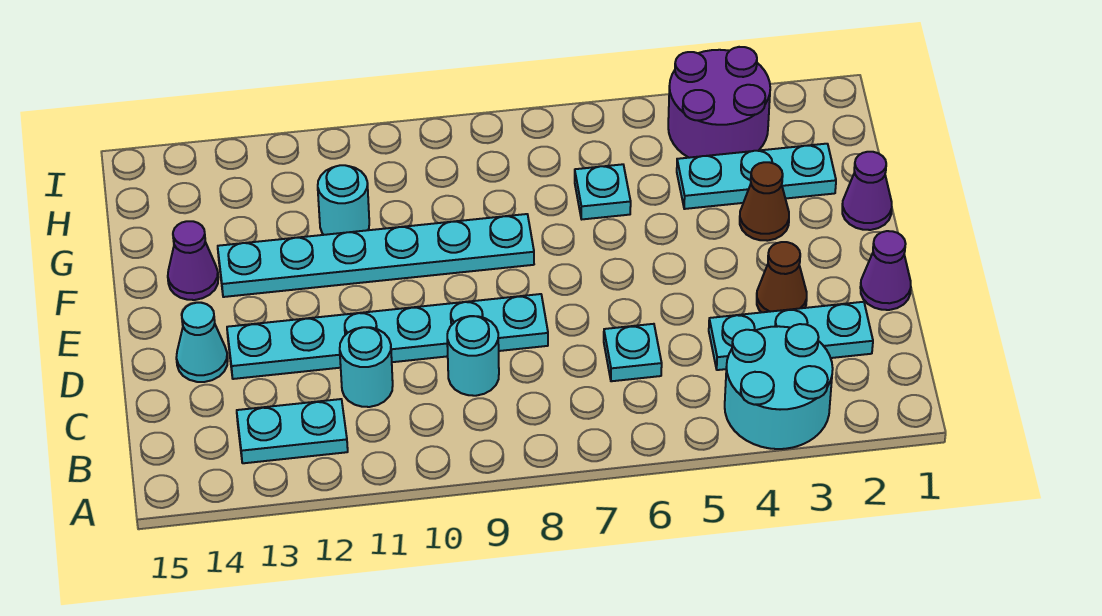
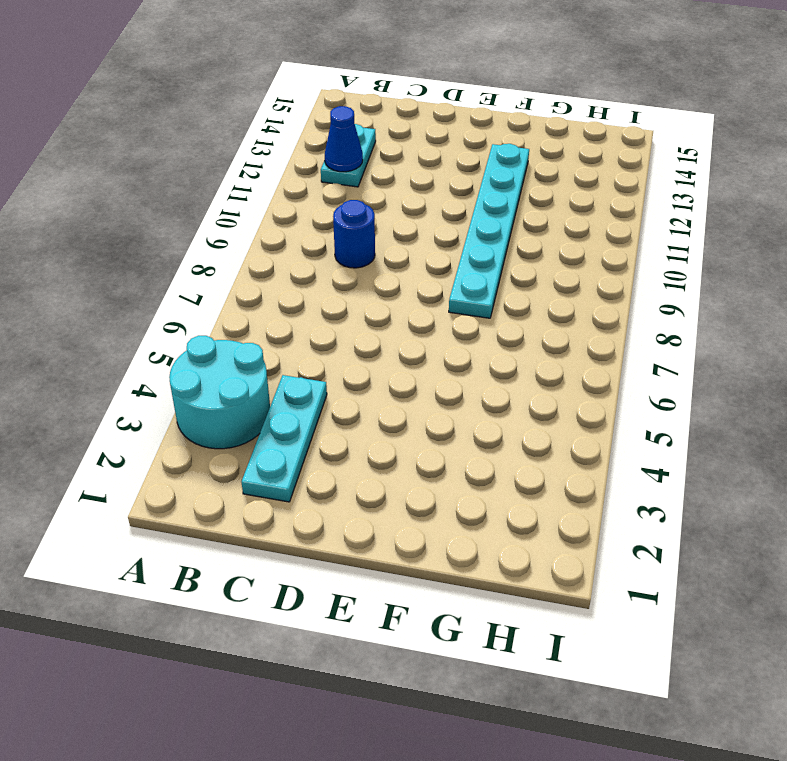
blue 1x1 cone [325,106,363,172] -> none
blue 1x1 round brick [333,200,375,268] -> cyan 1x1 round brick [447,316,499,396]
none -> cyan 1x1 plate [604,324,662,381]
none -> cyan 1x1 round brick [340,327,393,407]
none -> purple 1x1 cone [860,231,911,310]

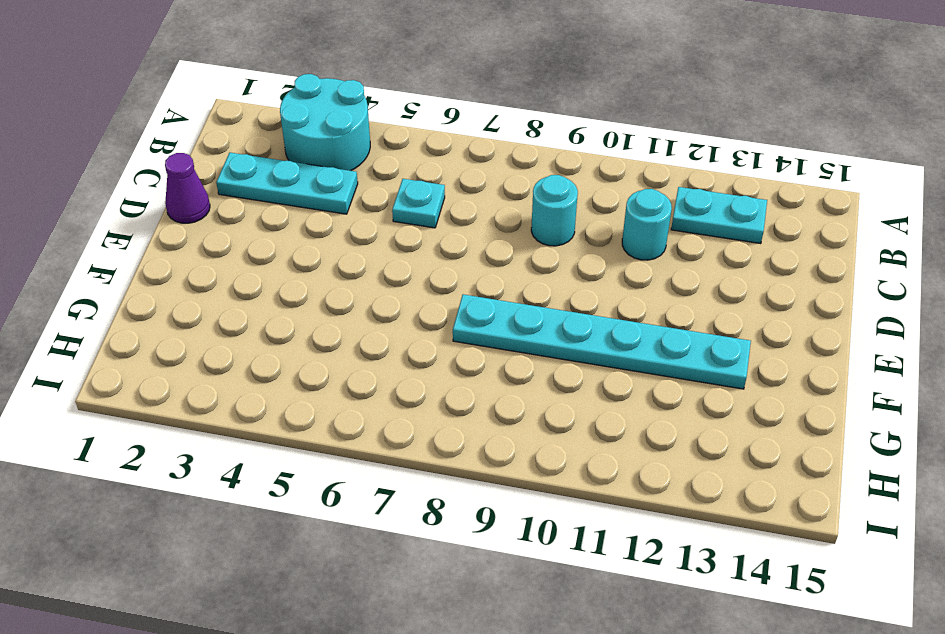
none -> brown 1x1 cone [757,242,807,312]
none -> cyan 1x6 plate [227,294,548,379]
none -> cyan 1x1 cone [176,303,228,382]

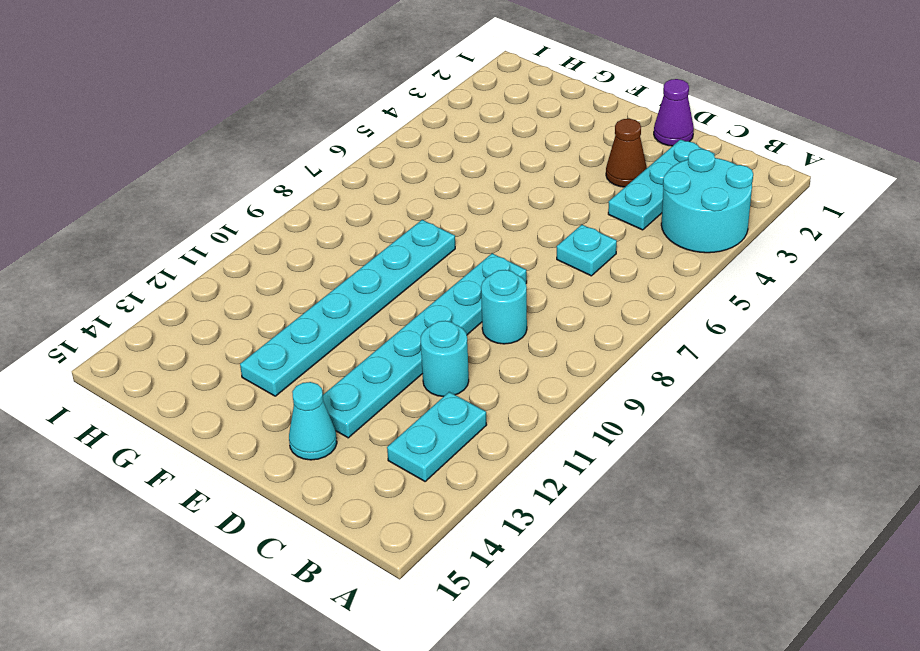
none -> purple 1x1 cone [842,152,892,230]
none -> brown 1x1 cone [740,162,789,241]
none -> purple 1x1 cone [168,221,218,300]

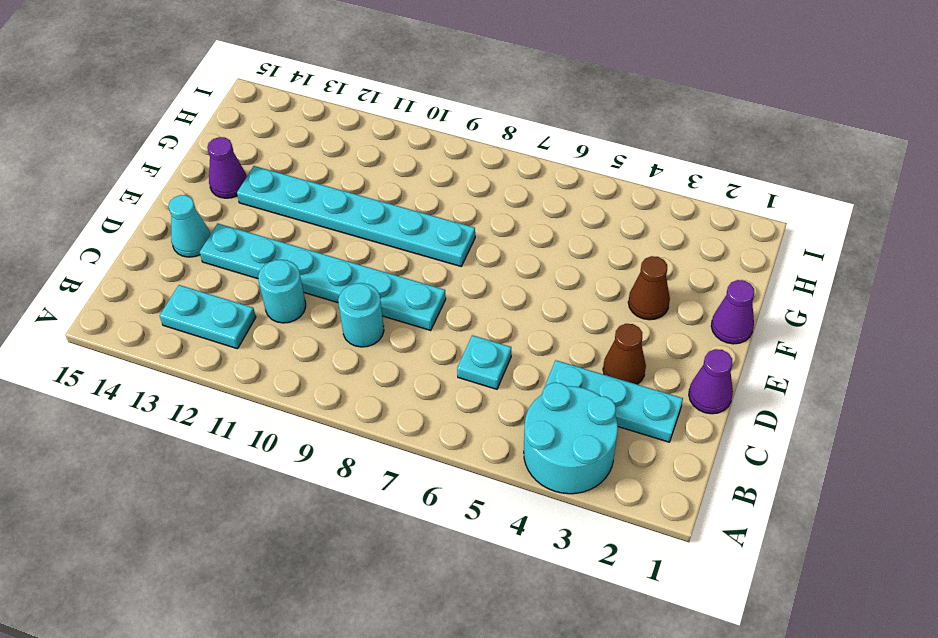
none -> cyan 1x3 plate [677,144,836,209]
none -> cyan 1x1 plate [575,164,631,219]
none -> cyan 1x1 round brick [318,165,369,235]

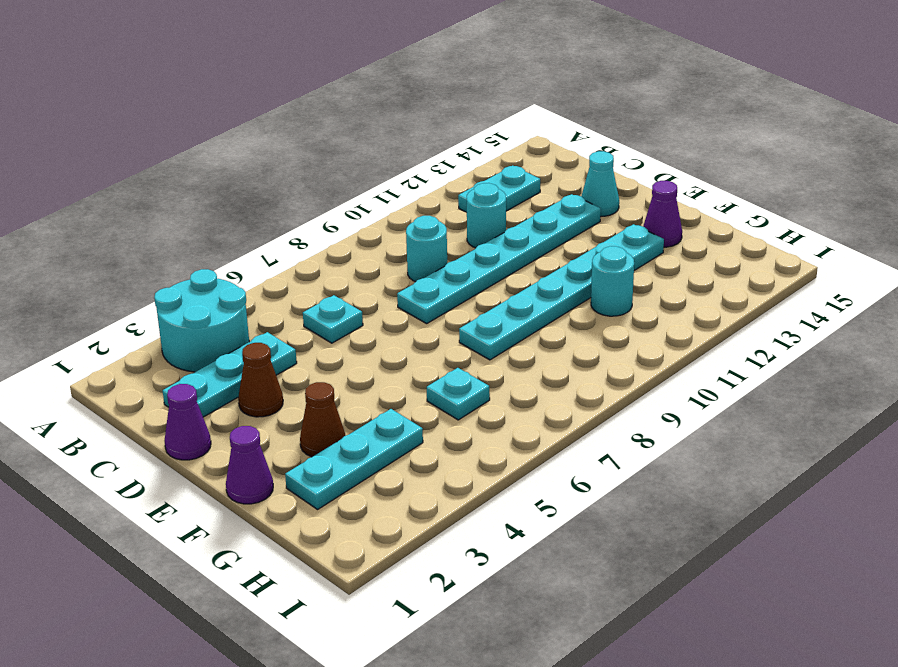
none -> purple 2x2 round brick [668,47,770,158]

